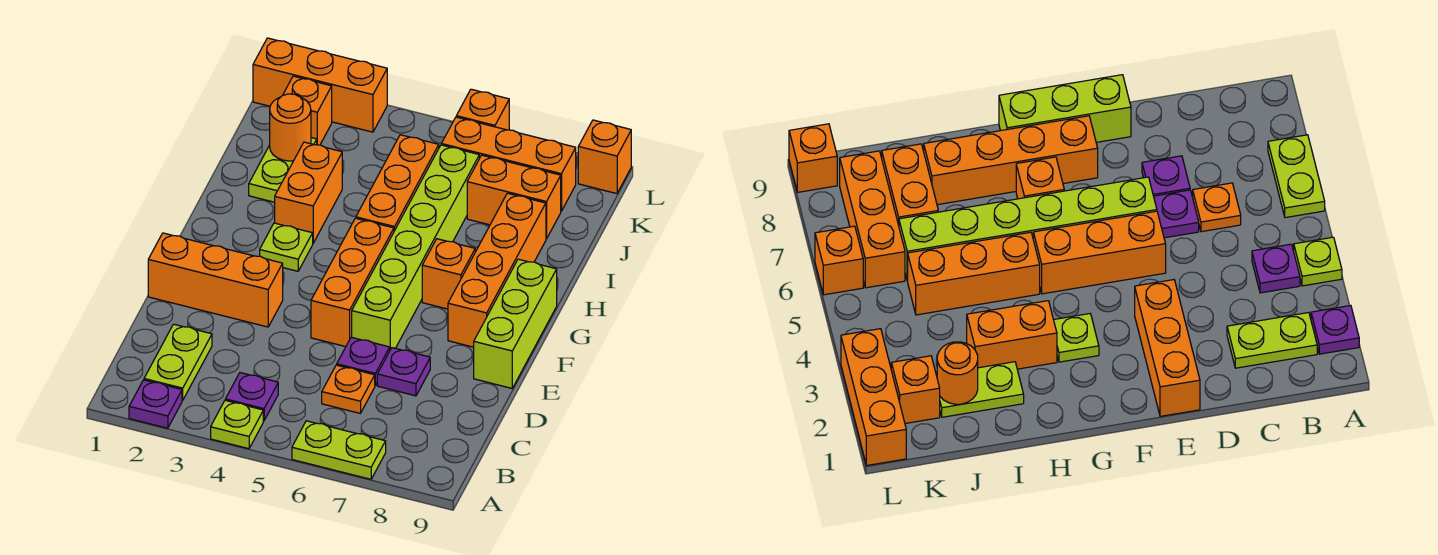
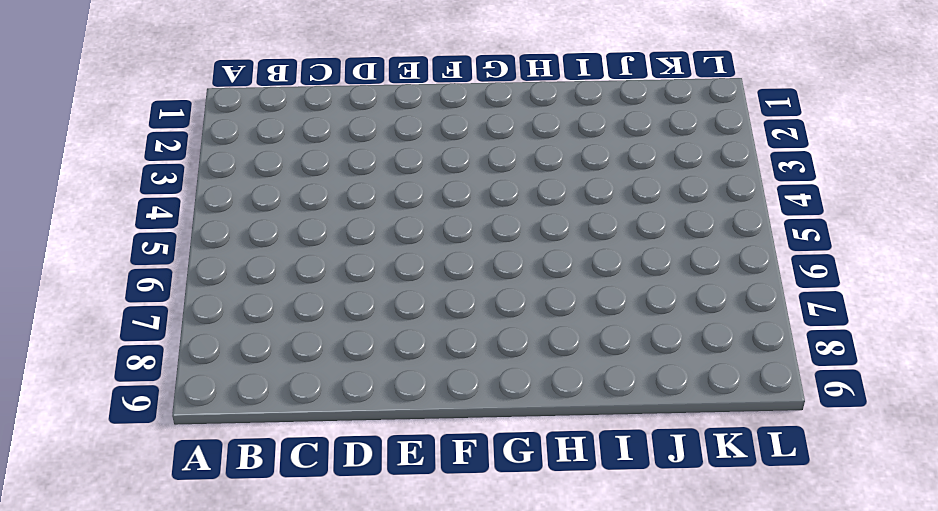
none -> purple 1x1 plate [129,380,182,428]
none -> lime 1x1 plate [211,400,263,449]
none -> lime 1x2 plate [292,421,386,479]

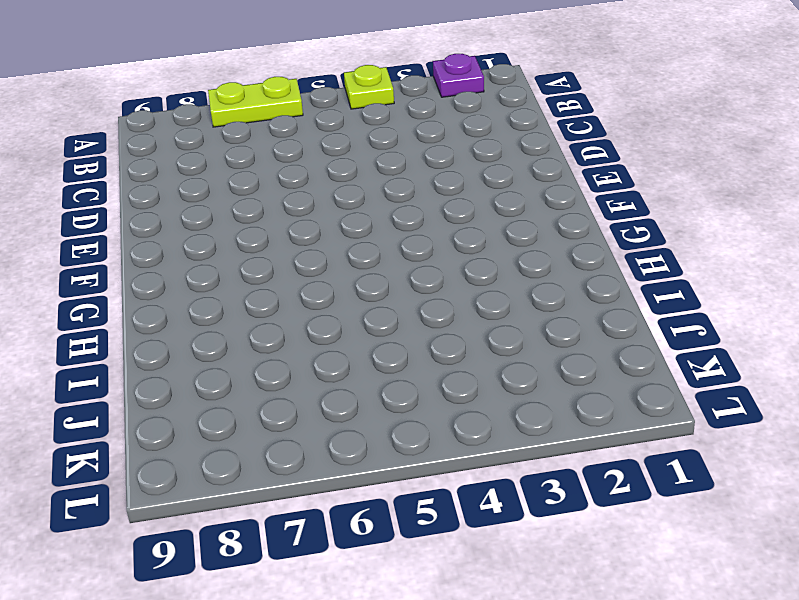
none -> lime 1x2 plate [144,324,212,400]
none -> purple 1x1 plate [225,373,278,421]
none -> orange 1x1 plate [322,365,375,413]

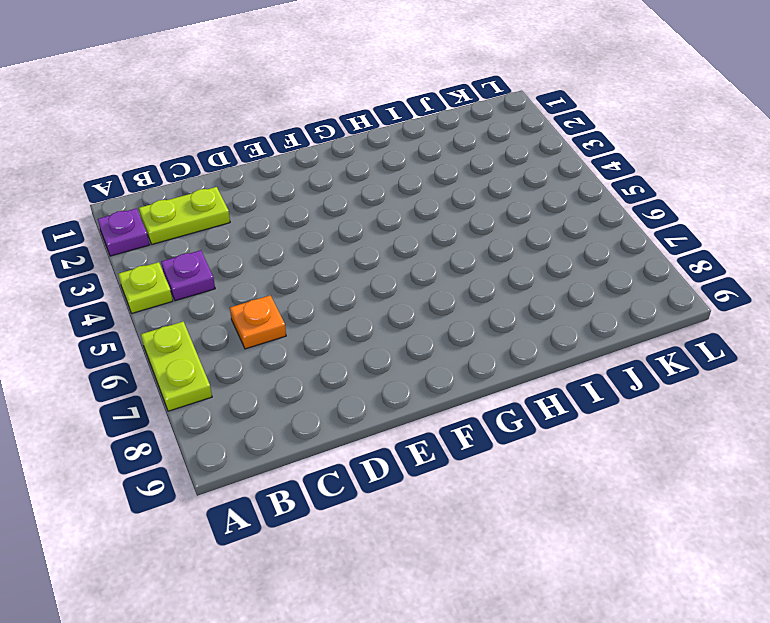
none -> purple 1x1 plate [337,337,390,385]
none -> purple 1x1 plate [377,348,430,396]
none -> orange 1x3 brick [148,233,283,327]

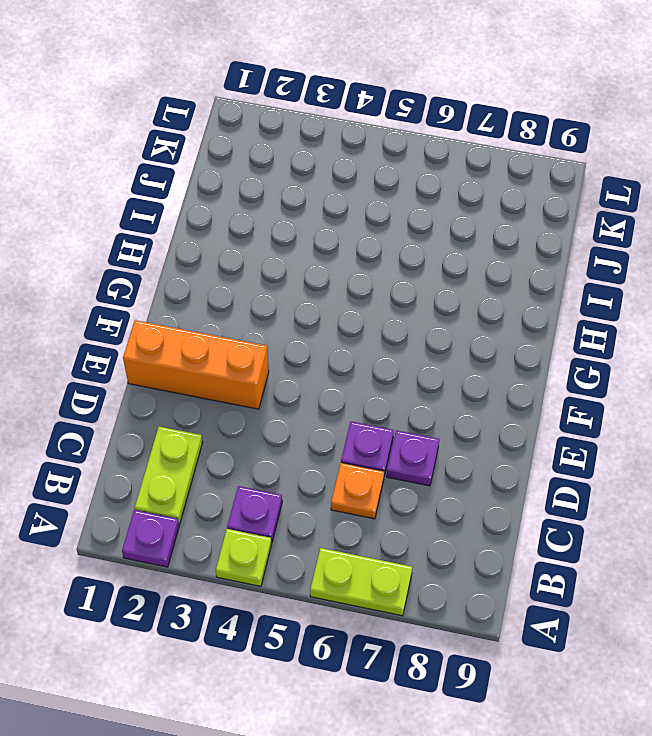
none -> orange 1x3 brick [311,218,394,347]
none -> lime 1x6 brick [352,145,479,349]
none -> lime 1x3 brick [474,259,557,388]

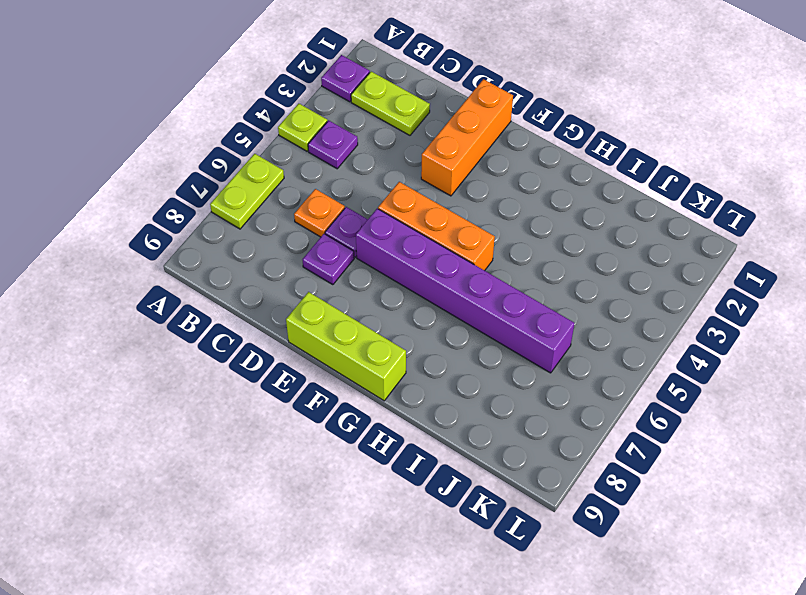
purple 1x6 brick [356,209,574,373] -> lime 1x6 brick [352,145,479,349]
none -> orange 1x4 brick [448,193,546,347]
none -> lime 1x1 plate [260,223,313,271]
none -> orange 1x1 brick [422,239,475,309]

